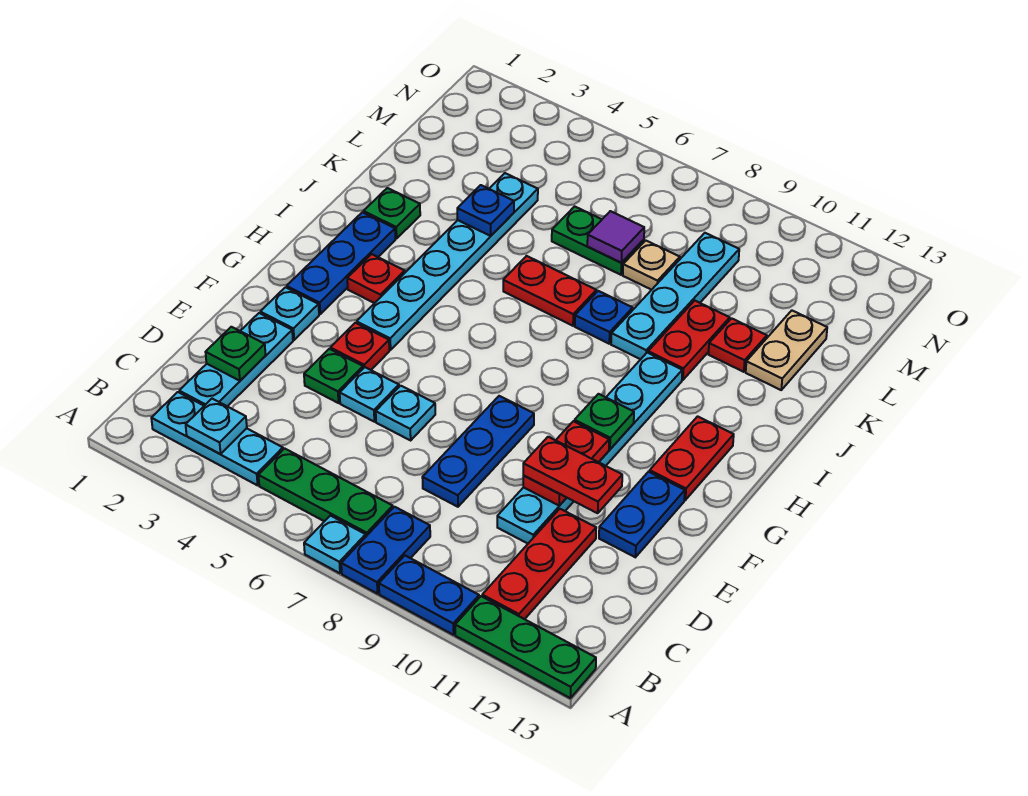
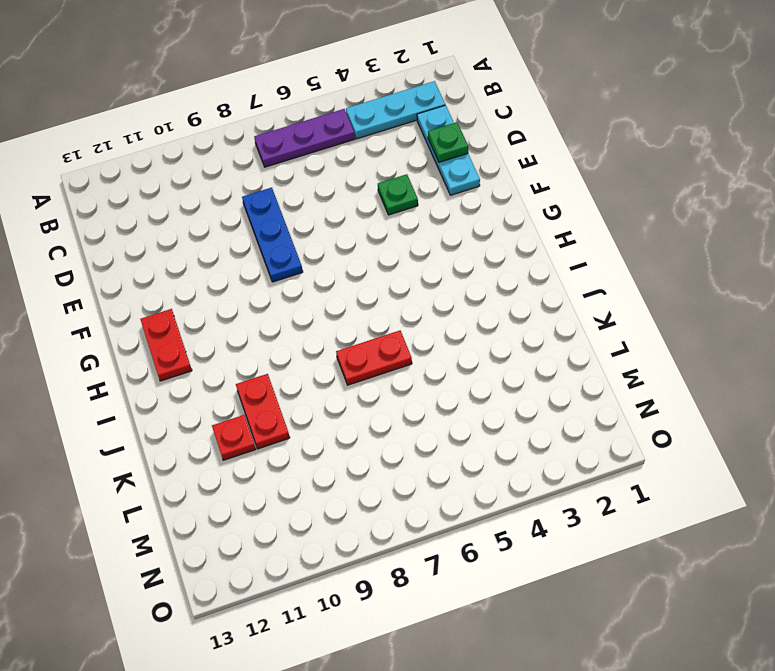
purple 1x3 plate [254,109,355,167] -> green 1x3 plate [258,448,393,536]
none -> cyan 1x1 plate [304,515,366,573]
none -> blue 1x2 plate [341,507,430,594]
none -> blue 1x2 plate [379,556,479,635]
none -> green 1x3 plate [455,596,596,698]

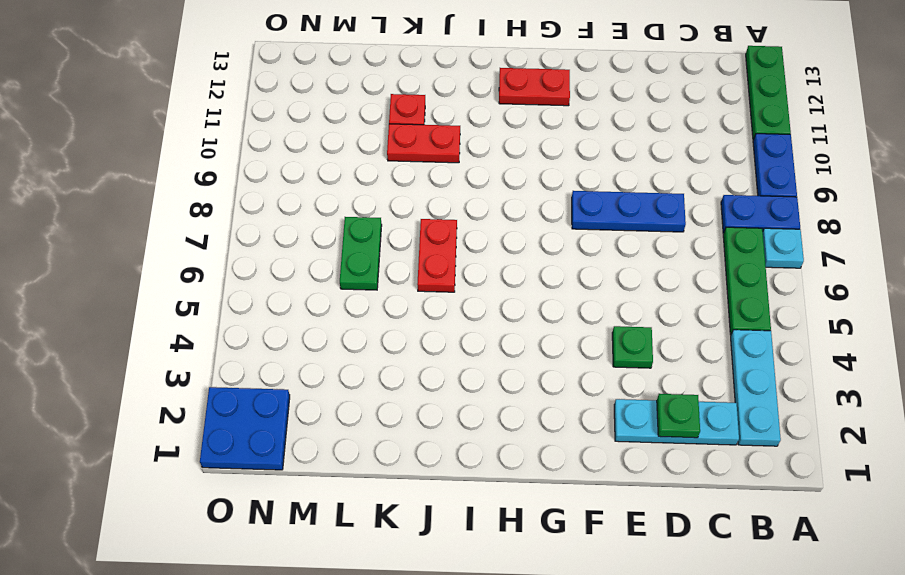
blue 2x2 plate [200,387,290,470] -> none
none -> red 1x3 plate [482,509,596,619]
none -> cyan 1x6 plate [497,353,682,543]
none -> cyan 1x1 plate [340,367,399,422]
none -> cyan 1x1 plate [376,386,435,440]

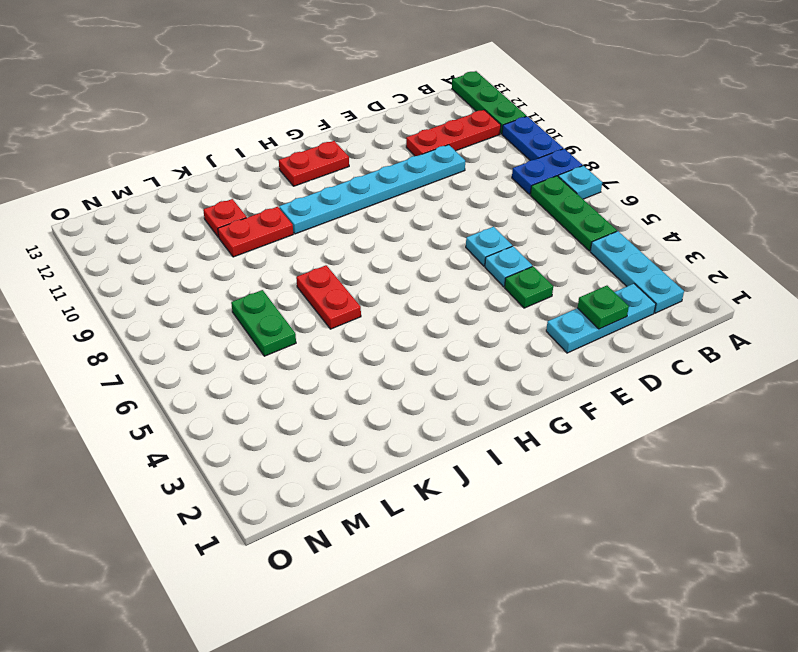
none -> blue 1x3 plate [422,396,534,507]
none -> blue 1x2 plate [599,472,685,557]
none -> cyan 1x1 plate [260,287,319,340]
none -> red 1x1 plate [330,323,389,370]

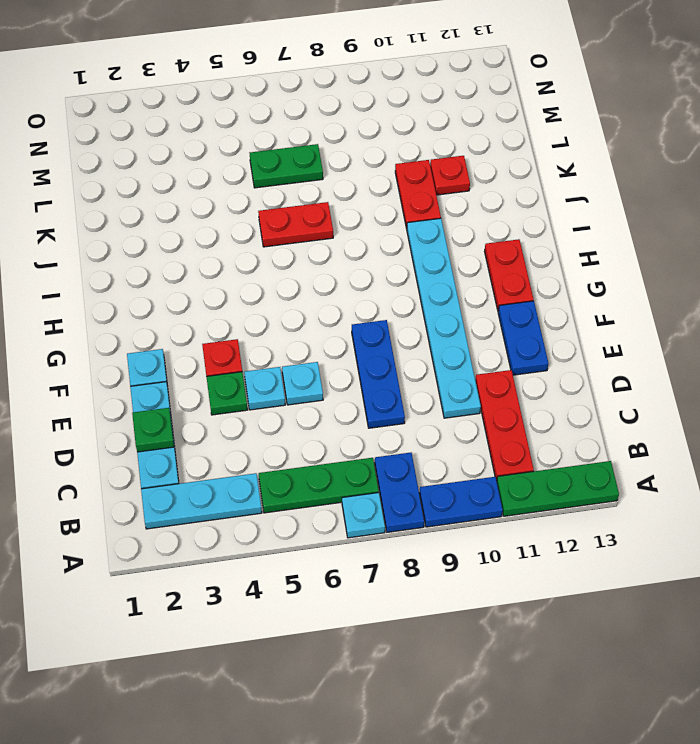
none -> blue 1x3 plate [287,212,395,314]
none -> cyan 1x6 plate [357,173,538,350]
none -> red 1x1 plate [347,254,405,303]
none -> green 1x1 plate [364,188,420,239]

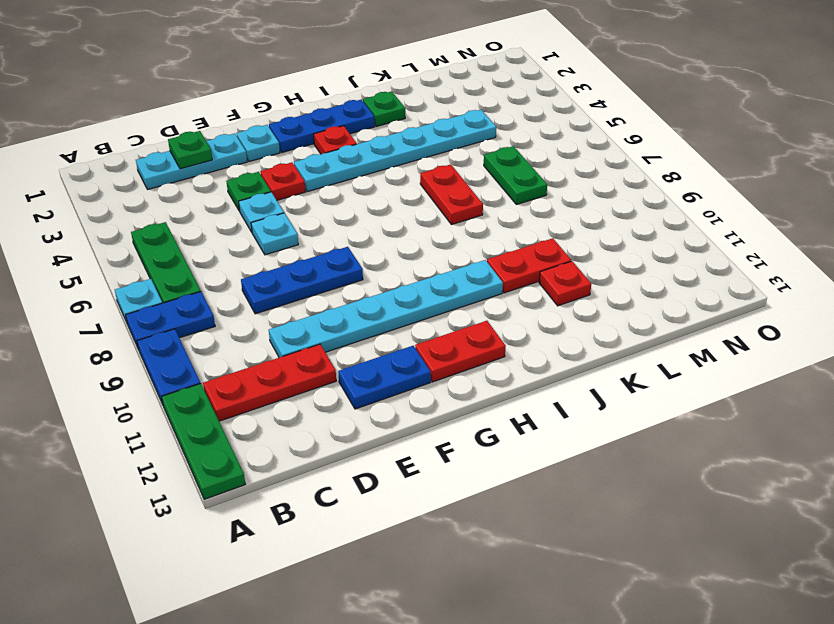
none -> cyan 1x3 plate [151,392,283,485]
none -> blue 1x1 plate [575,291,633,344]
none -> cyan 1x4 plate [611,233,739,359]
none -> tan 1x2 plate [746,311,827,390]

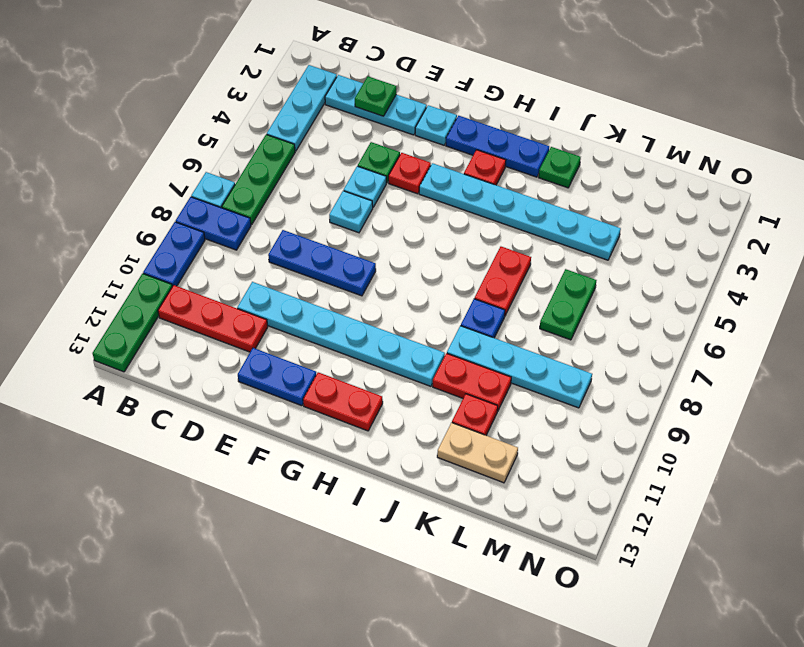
none -> tan 1x1 plate [623,240,680,290]
none -> cyan 1x1 plate [186,399,247,454]
none -> red 1x2 plate [523,421,609,506]
none -> green 1x1 plate [574,394,634,449]

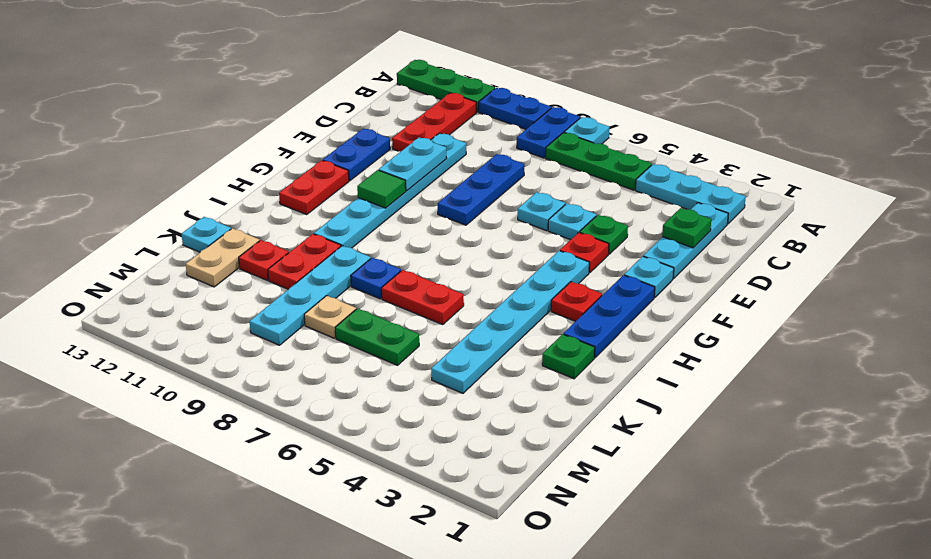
cyan 1x2 plate [379,137,447,191] -> red 1x2 plate [523,421,609,506]
green 1x1 tile [357,170,406,208] -> green 1x1 plate [574,394,634,449]
cyan 1x1 plate [182,217,231,252] -> cyan 1x1 plate moved to [186,399,247,454]
none -> blue 1x1 plate [457,185,514,236]
none -> purple 1x1 tile [587,211,644,263]
none -> red 1x2 plate [523,437,622,513]

